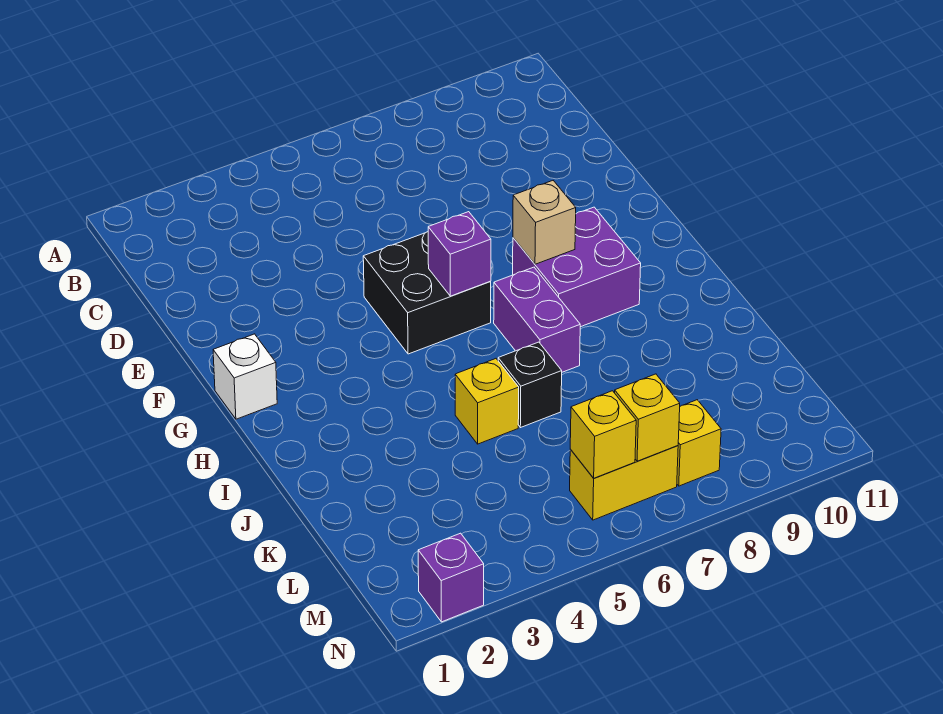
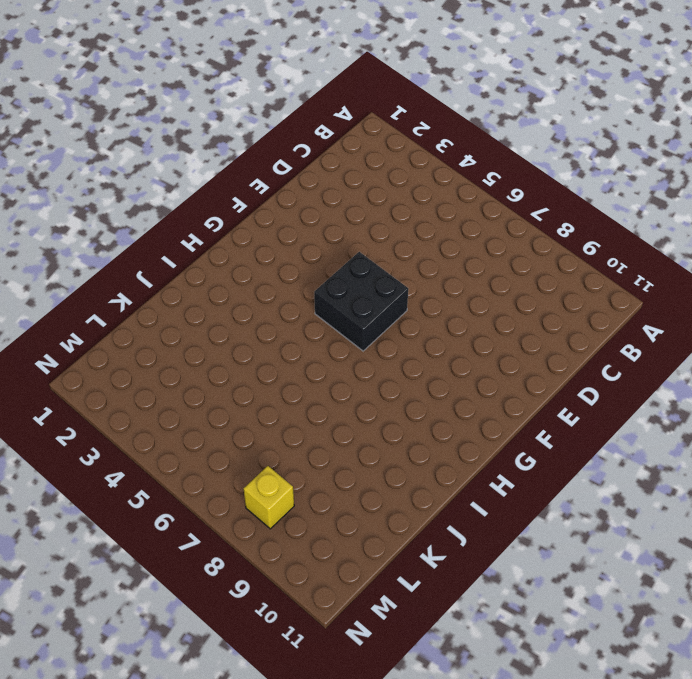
none -> white 1x1 brick [213,334,277,419]
none -> purple 2x2 brick [513,207,641,327]
none -> purple 1x2 brick [494,267,580,372]

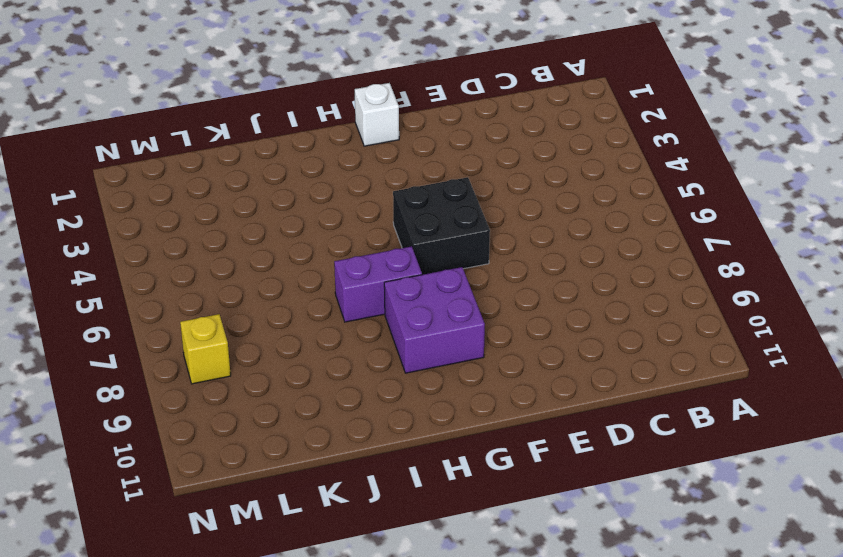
none -> yellow 1x1 brick [455,359,519,444]
none -> black 1x1 brick [498,342,562,428]
none -> yellow 1x2 brick [570,446,678,520]

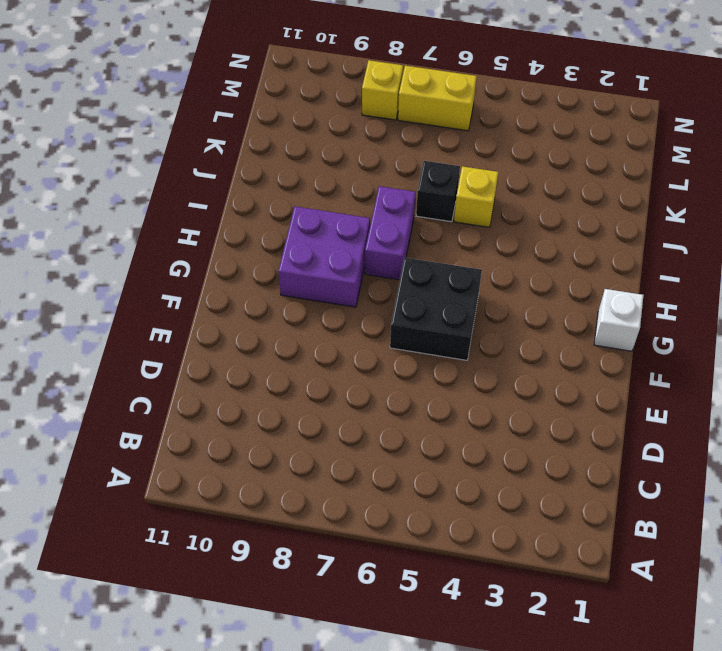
none -> purple 1x1 brick [418,533,484,622]
none -> purple 1x1 brick [428,212,491,296]
none -> tan 1x1 brick [513,181,576,264]

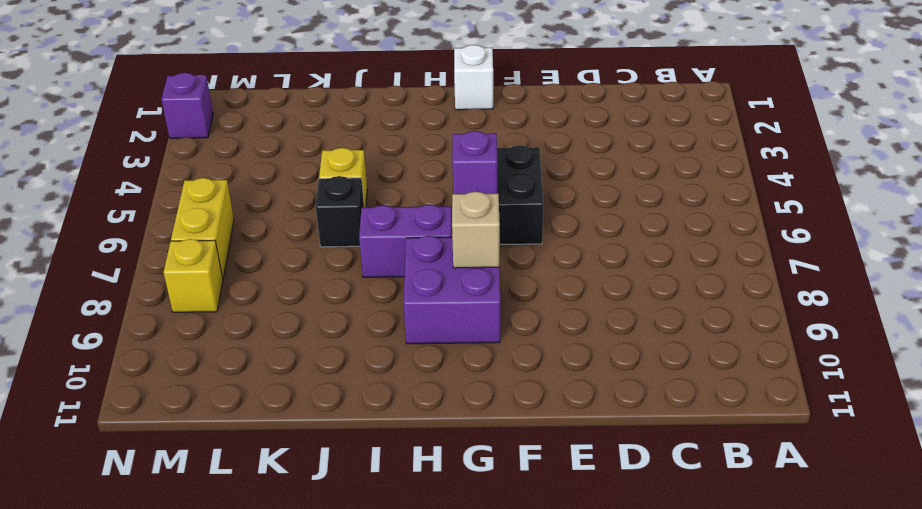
none -> yellow 1x1 brick [570,391,636,478]
none -> yellow 1x1 brick [615,374,680,461]

